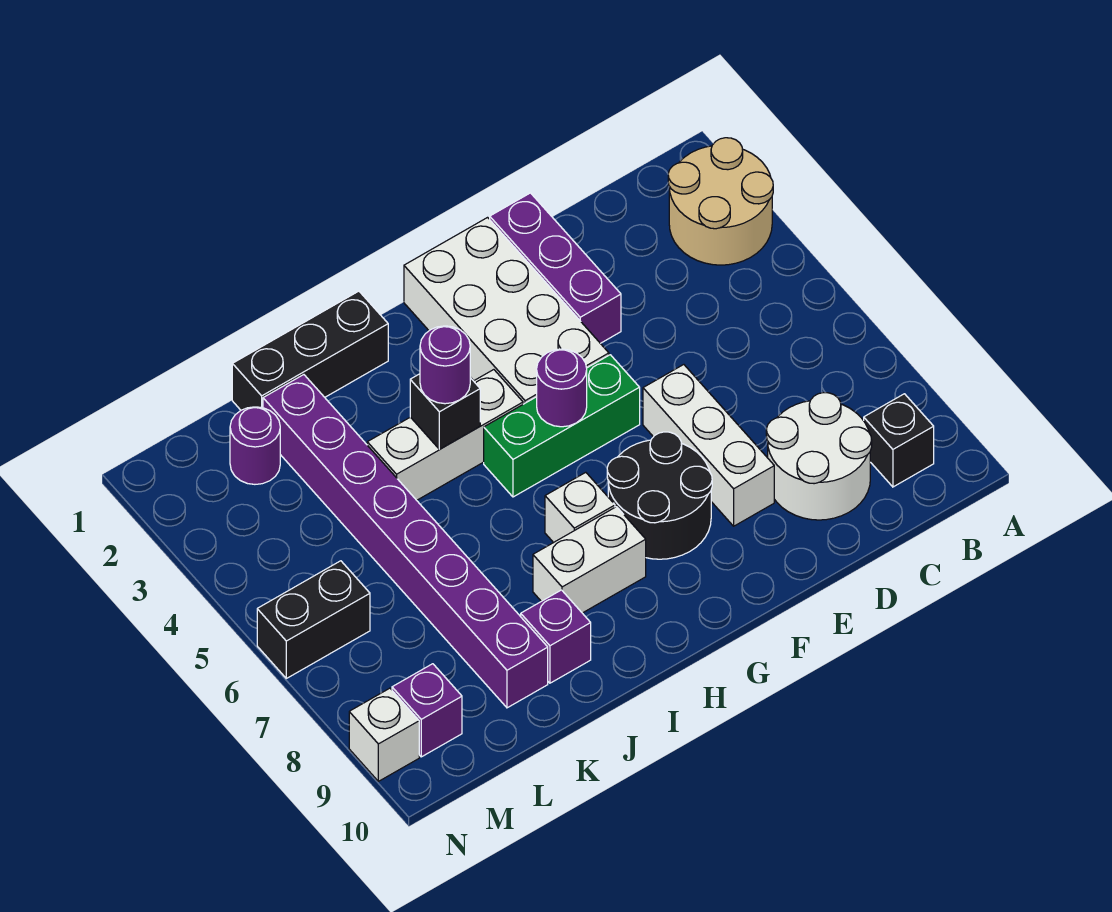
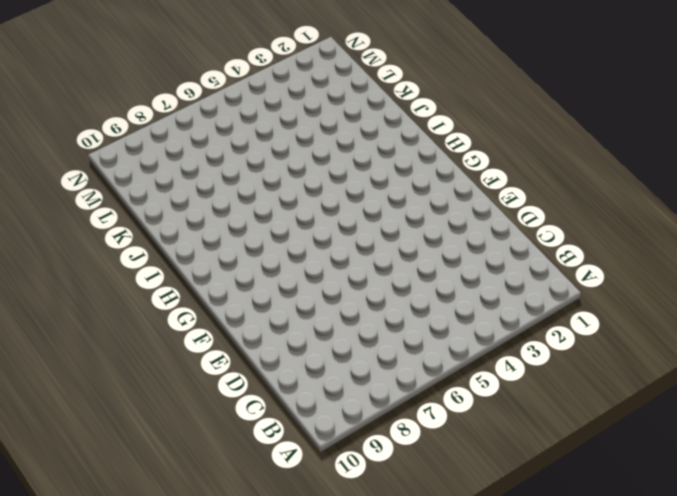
none -> tan 2x2 round brick [668,138,773,265]
none -> black 1x1 brick [864,394,934,487]
none -> white 2x2 round brick [766,393,872,520]

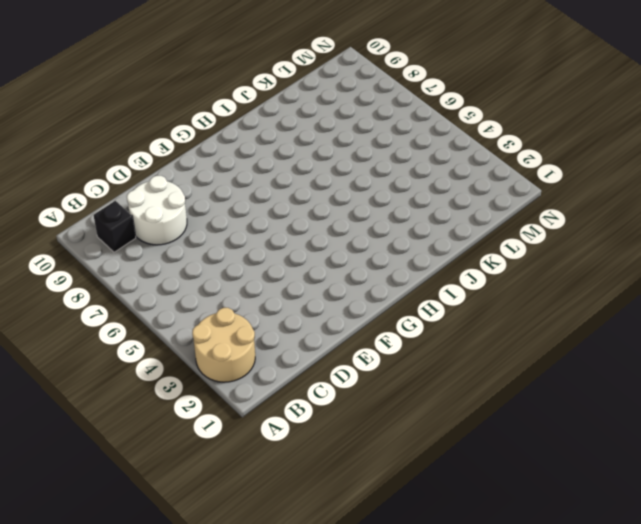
none -> purple 1x3 brick [490,193,621,343]
none -> white 1x3 brick [643,365,774,526]
none -> white 2x4 brick [404,218,609,404]

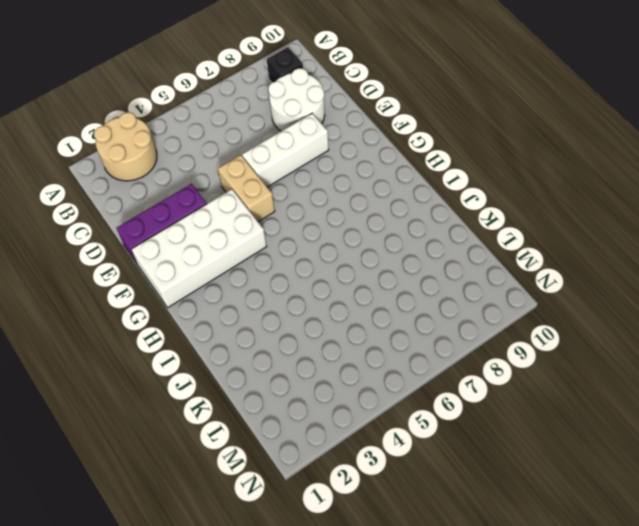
tan 1x2 brick [218,155,275,222] -> green 1x3 brick [484,355,640,497]
none -> black 2x2 round brick [607,432,712,559]
none -> white 1x3 brick [367,370,523,500]
none -> white 1x1 brick [545,472,615,543]

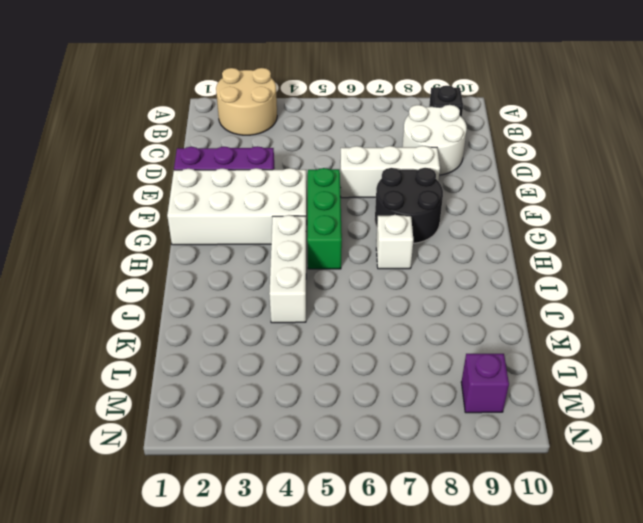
none -> white 1x2 brick [533,507,646,613]
none -> black 1x3 brick [232,291,388,410]
none -> purple 1x1 brick [521,590,591,683]

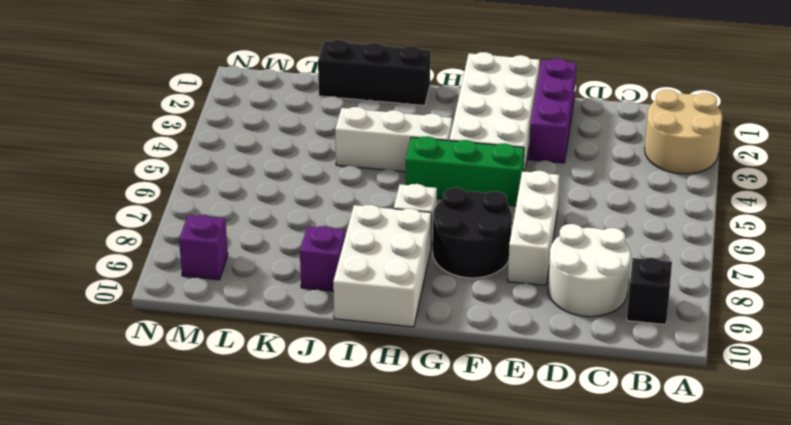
white 2x3 brick [333,205,431,327] -> white 1x2 brick [533,507,646,613]
none -> purple 1x8 brick [263,375,548,708]
none -> purple 1x1 round brick [230,407,280,484]
none -> black 1x2 brick [257,561,370,678]

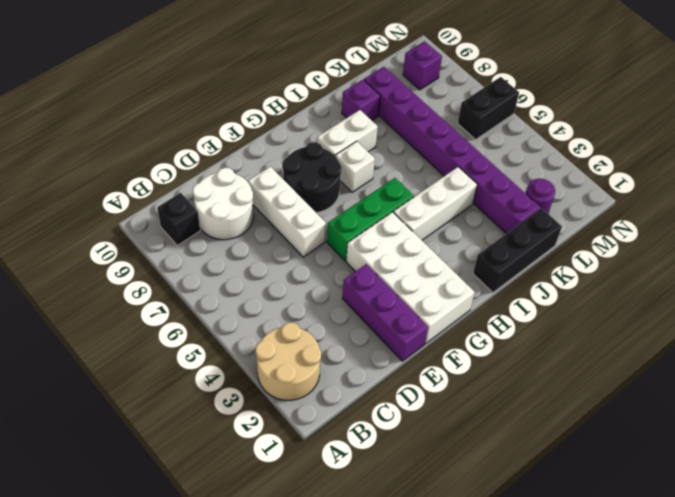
none -> white 1x1 brick [349,688,419,781]
none -> purple 1x1 round brick [537,349,587,427]
none -> black 1x1 brick [410,374,480,449]

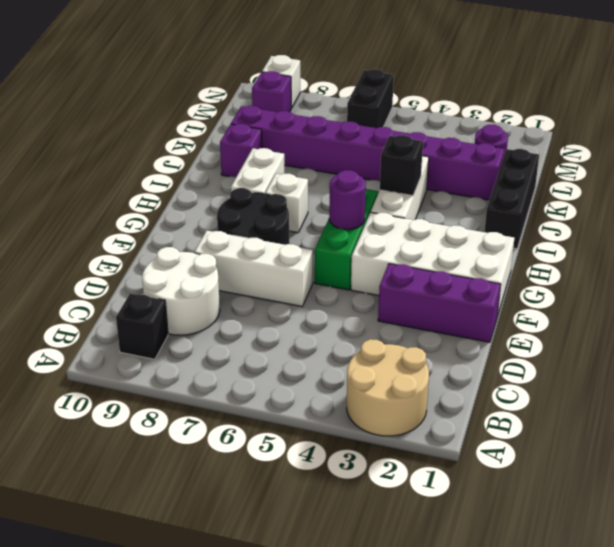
none -> purple 1x1 round brick [420,326,470,404]

